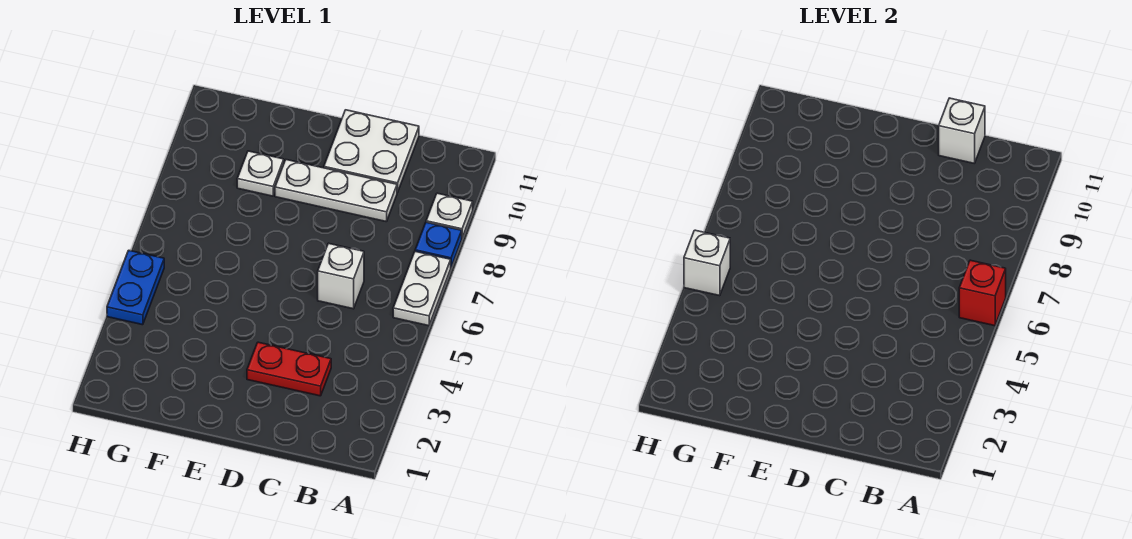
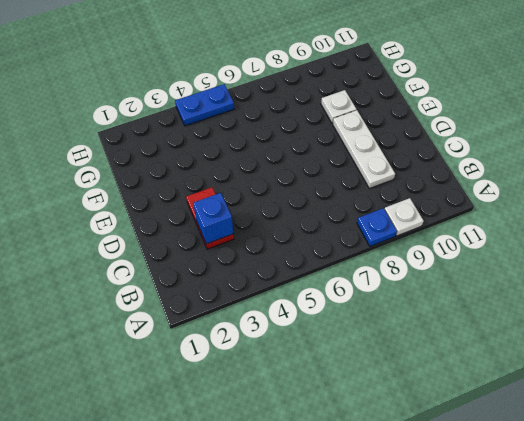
blue 1x1 brick [193,193,233,244] -> none
none -> white 1x2 plate [393,251,451,326]
none -> white 1x1 brick [318,243,364,309]
none -> white 2x2 plate [324,110,419,193]

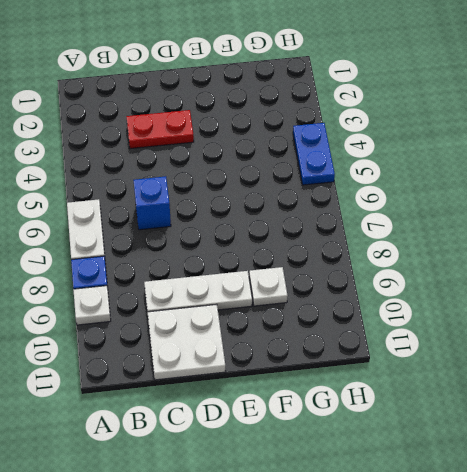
blue 1x1 brick [134,176,171,230] -> white 1x1 brick [318,243,364,309]
none -> red 1x1 brick [959,260,1006,326]
none -> white 1x1 brick [939,98,985,163]
none -> white 1x1 brick [684,230,730,296]

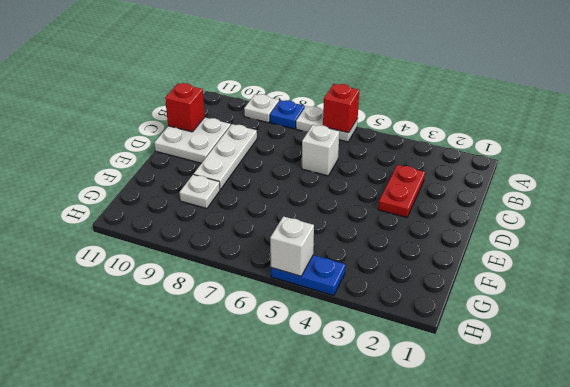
red 1x1 brick [165,83,205,132] -> white 1x1 brick [939,98,985,163]

